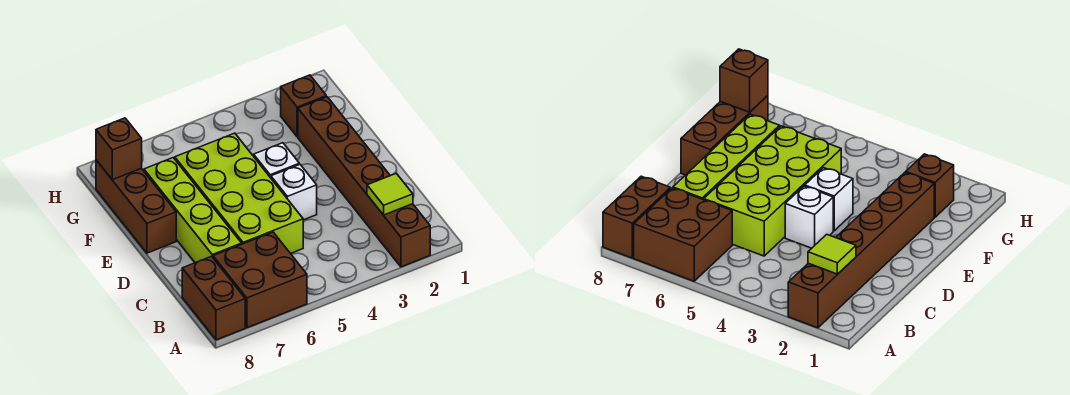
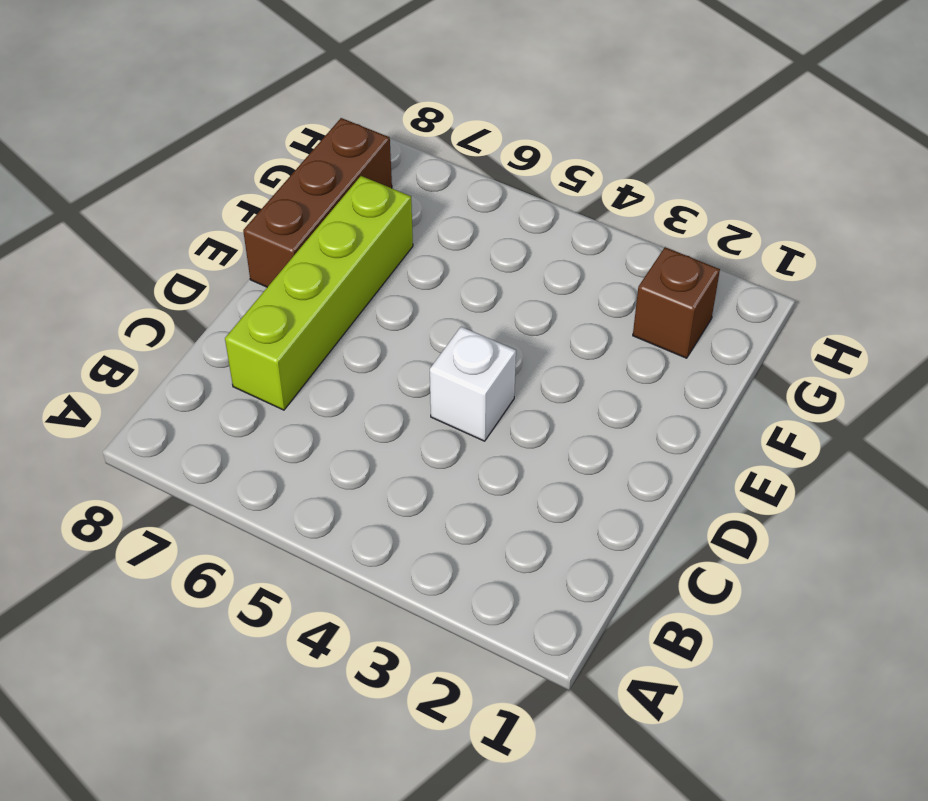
none -> brown 1x6 brick [298,97,430,267]
none -> brown 2x2 brick [213,232,307,328]

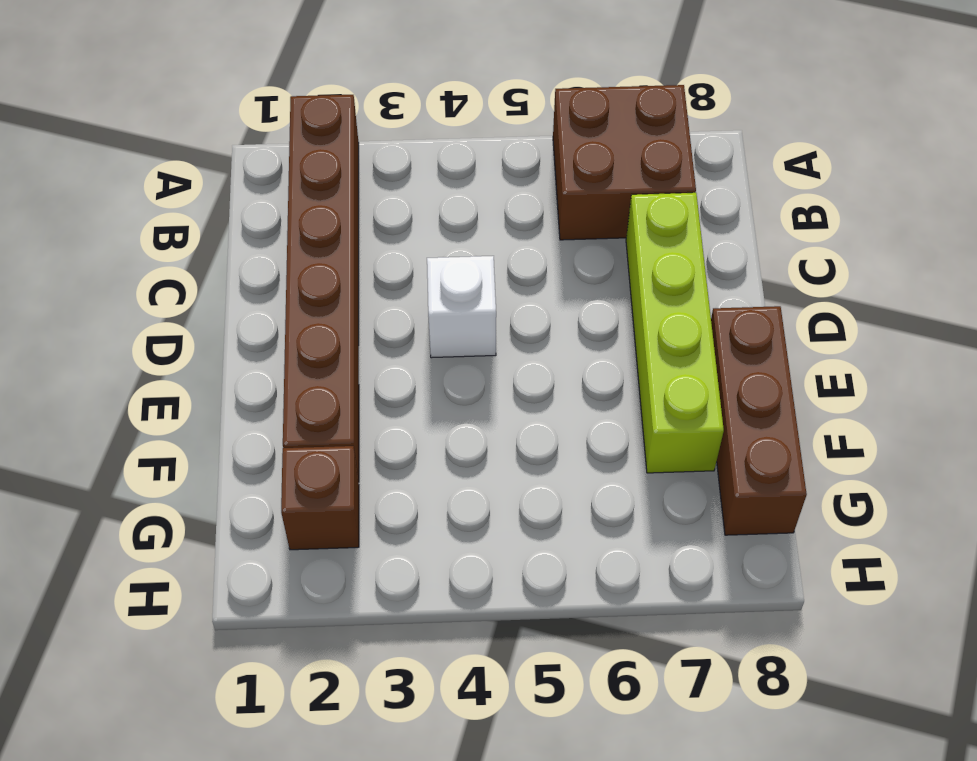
none -> brown 1x2 brick [182,257,245,340]
none -> lime 2x4 brick [174,133,303,254]

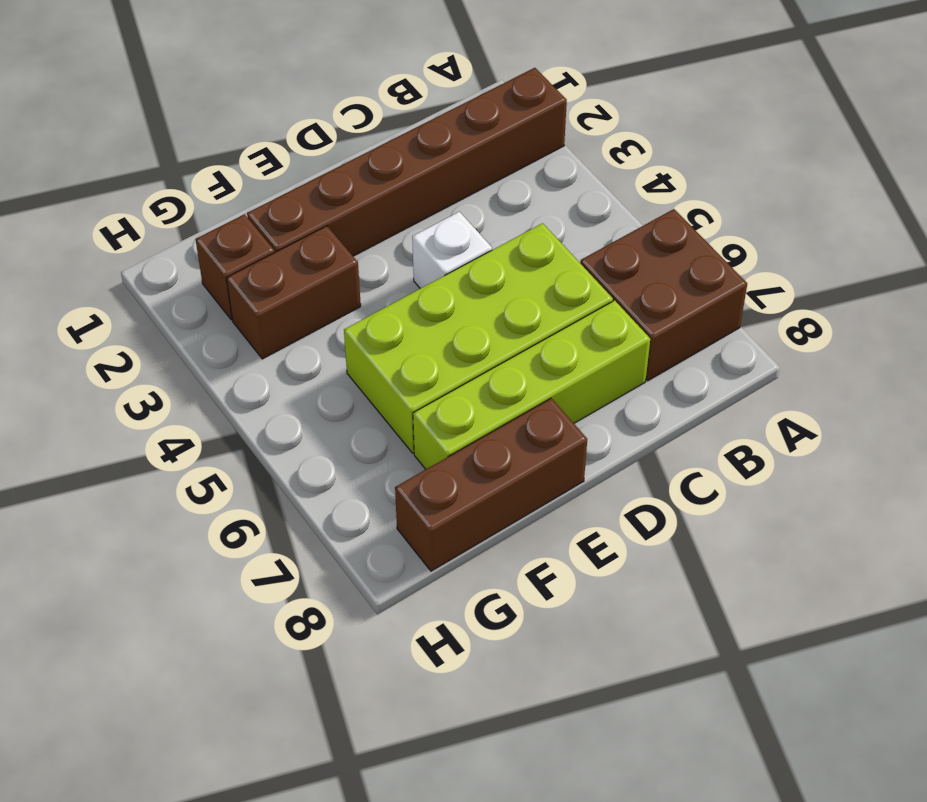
brown 1x2 brick [227,226,361,359] -> brown 1x2 brick moved to [182,257,245,340]
none -> white 1x1 brick [254,143,299,178]
none -> lime 1x1 tile [367,173,413,215]

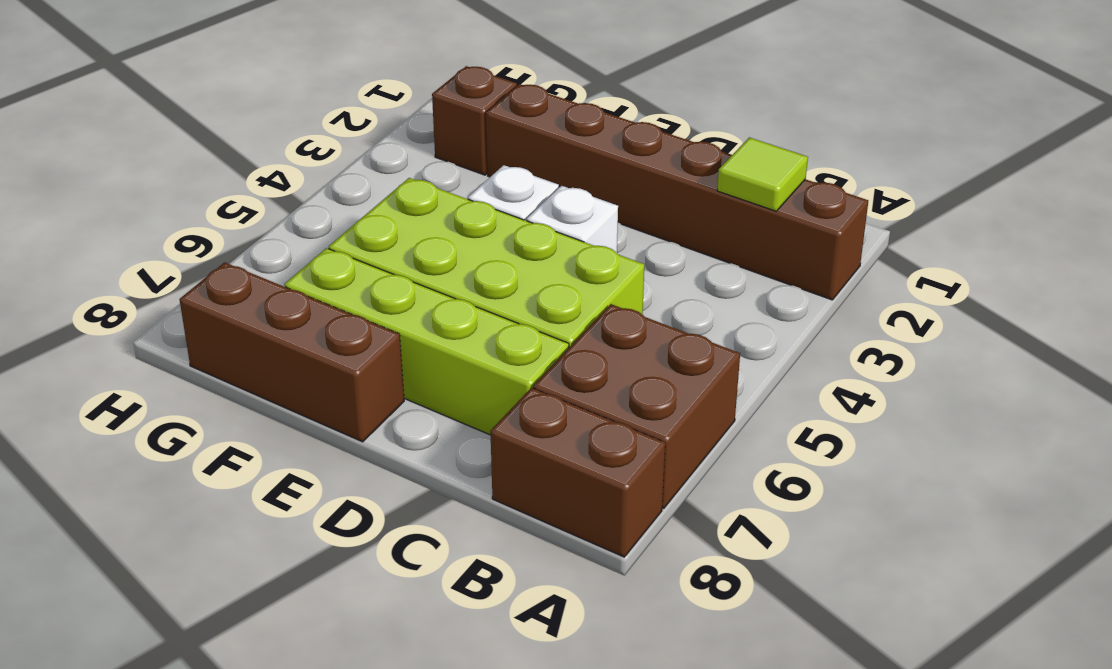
none -> brown 1x1 brick [96,118,142,180]

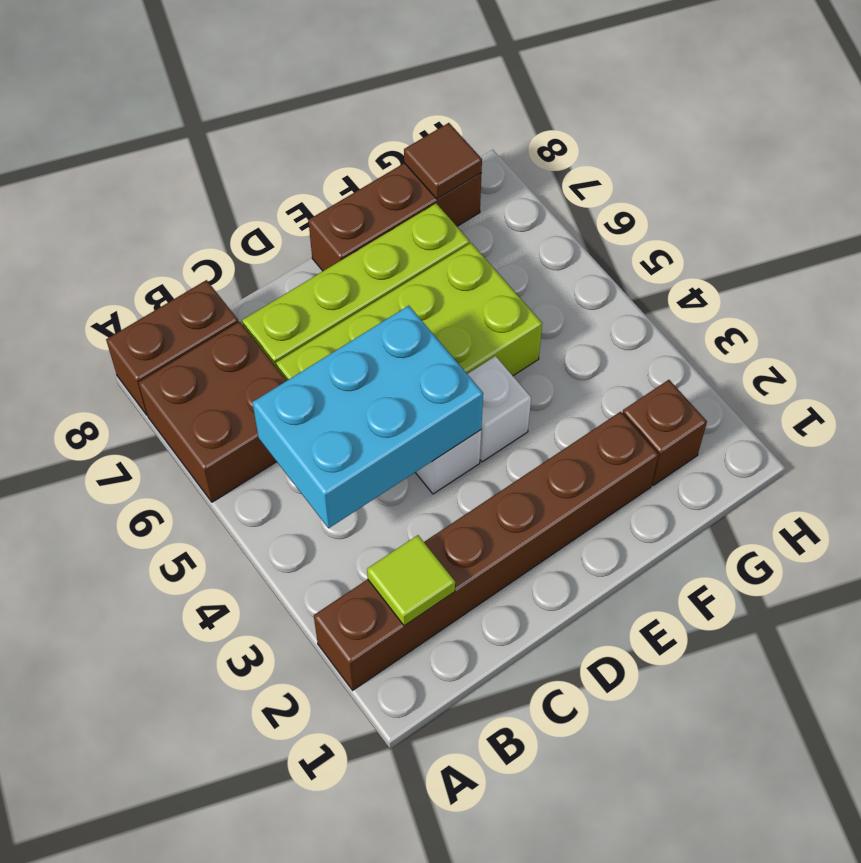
cyan 2x3 brick [252,306,483,528] -> none
brown 1x1 tile [404,123,482,199] -> brown 1x1 brick [96,118,142,180]

